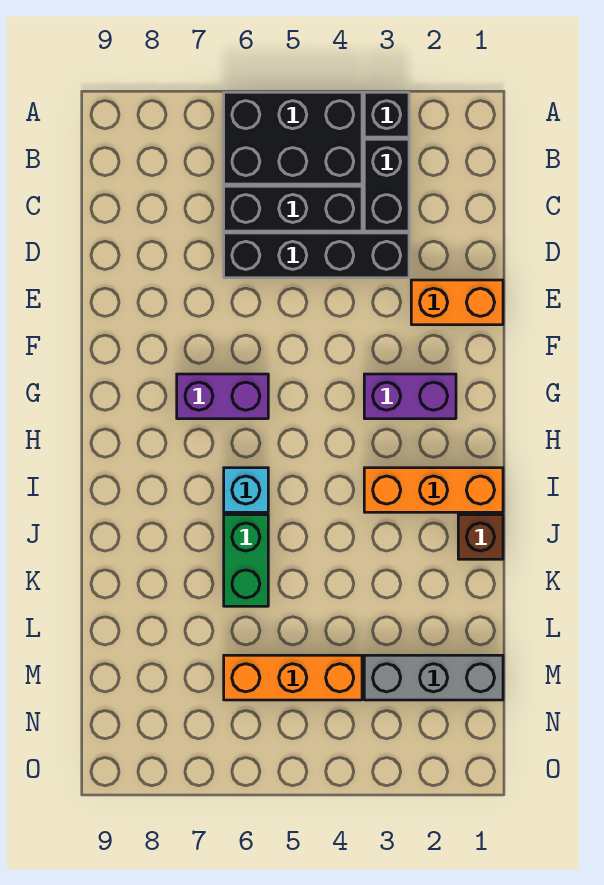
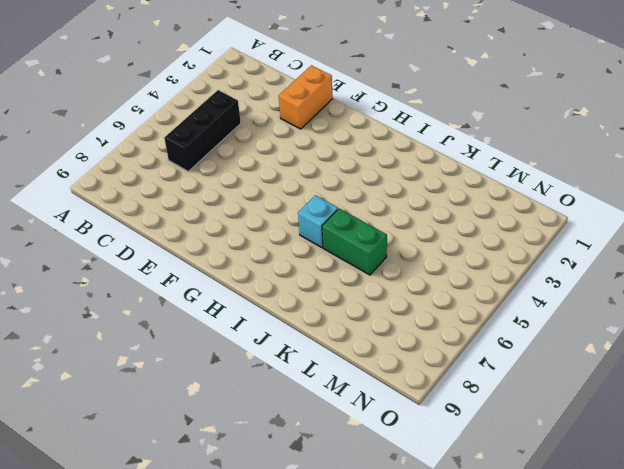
none -> black 1x1 brick [364,92,409,137]
none -> black 2x3 brick [224,92,362,184]
none -> black 1x2 brick [364,139,409,231]

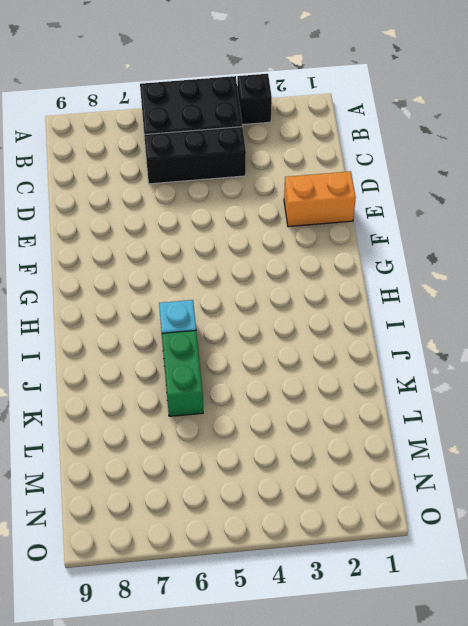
none -> black 1x2 brick [364,139,409,231]
none -> black 1x4 brick [224,233,409,278]
none -> purple 1x2 brick [364,374,456,419]

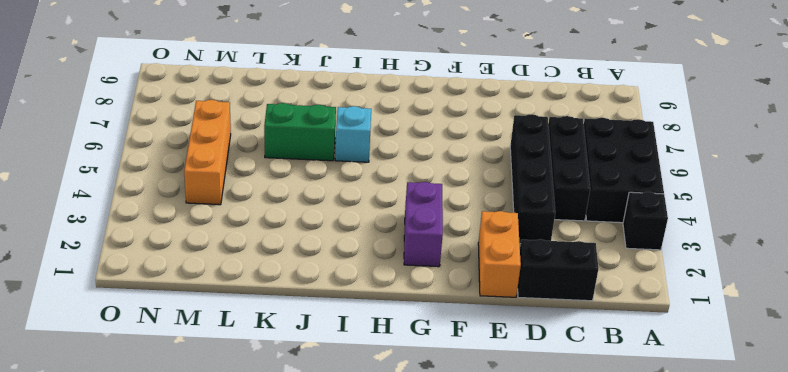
black 1x2 brick [518,239,598,301] -> black 1x2 brick moved to [364,139,409,231]
none -> purple 1x2 brick [177,374,268,419]
none -> orange 1x3 brick [364,468,503,512]
none -> brown 1x1 brick [458,515,503,559]

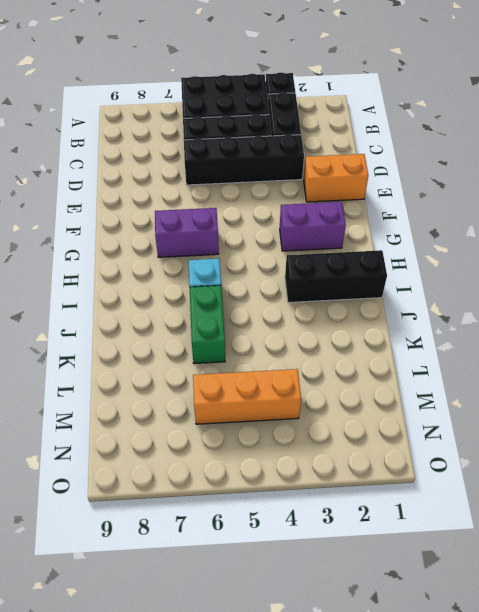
black 1x3 brick [285,250,387,303] -> orange 1x3 brick [364,468,503,512]
none -> brown 1x1 brick [458,515,503,559]
none -> grey 1x3 brick [364,655,503,700]

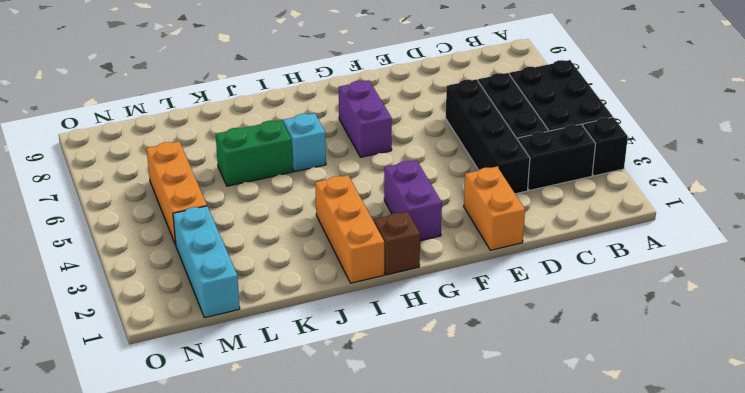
brown 1x1 brick [374,212,420,275] -> brown 1x1 brick moved to [458,515,503,559]
cyan 1x3 brick [173,206,240,318] -> grey 1x3 brick [364,655,503,700]

